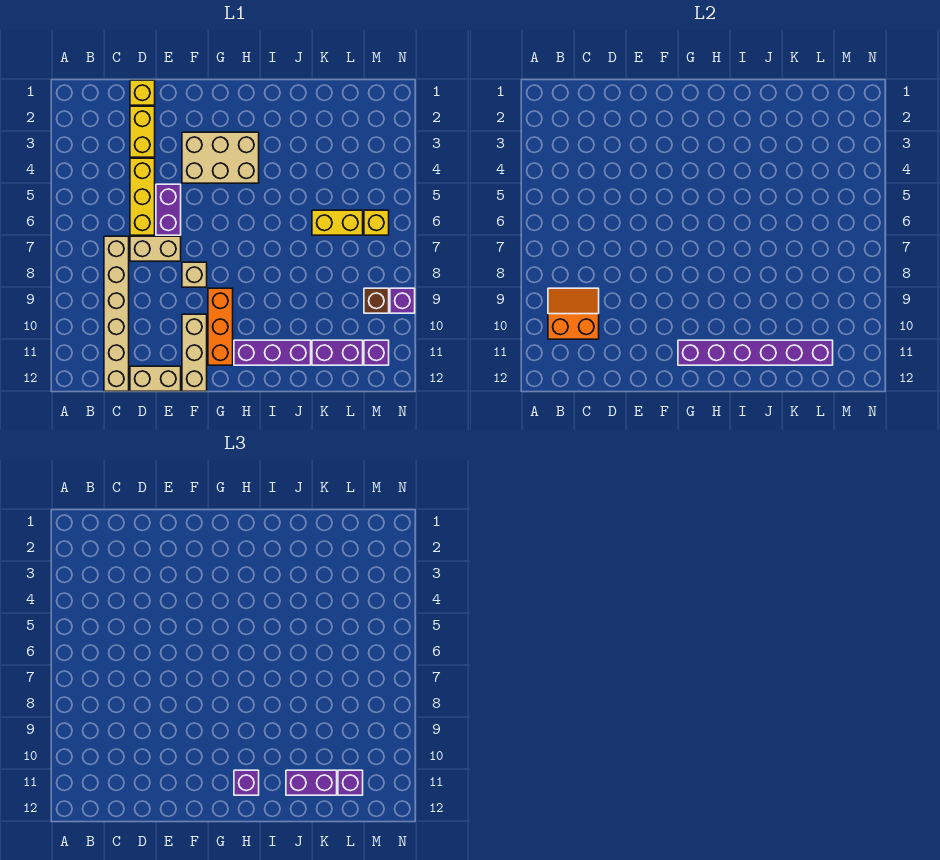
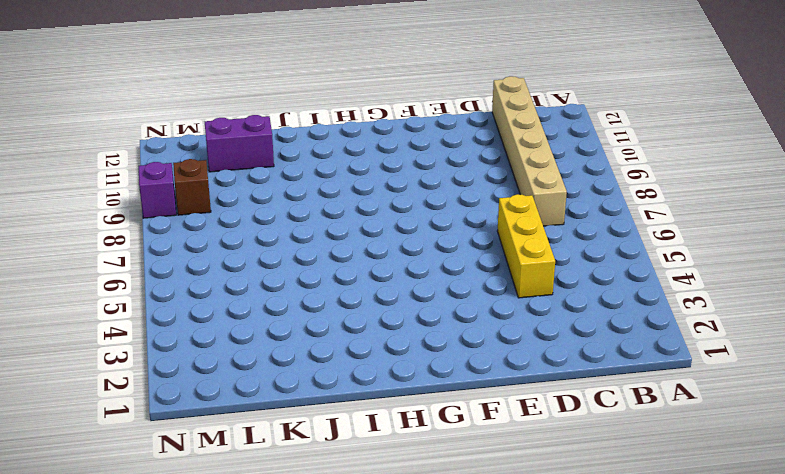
none -> yellow 1x1 brick [130,80,155,105]
none -> yellow 1x2 brick [130,106,155,157]
none -> tan 1x2 brick [130,236,181,261]

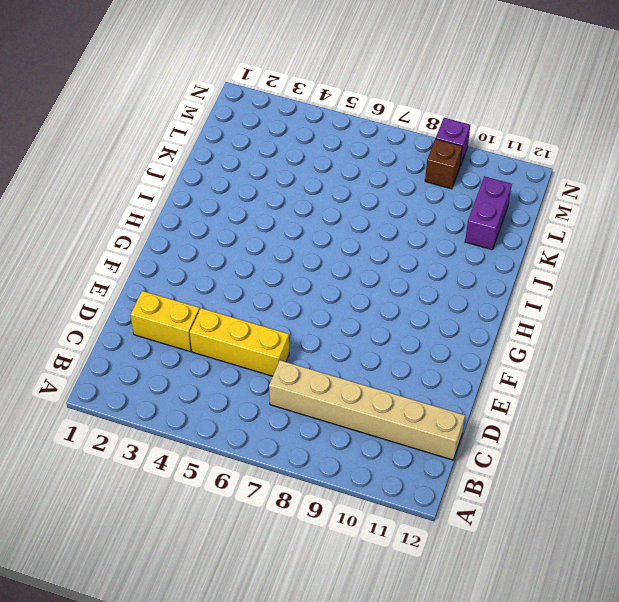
none -> yellow 1x1 brick [130,80,155,105]
none -> tan 1x2 brick [130,236,181,261]
none -> tan 1x2 brick [130,366,181,391]

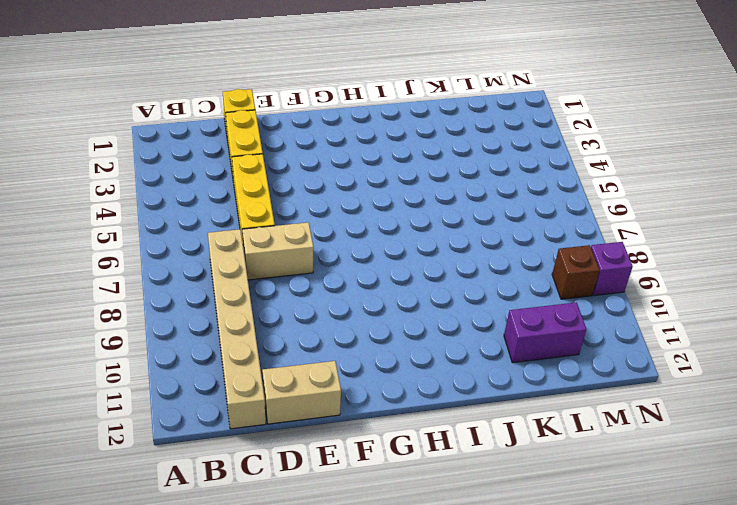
none -> purple 1x2 brick [156,184,181,235]
none -> tan 2x3 brick [182,132,259,183]
none -> tan 1x1 brick [182,262,207,287]

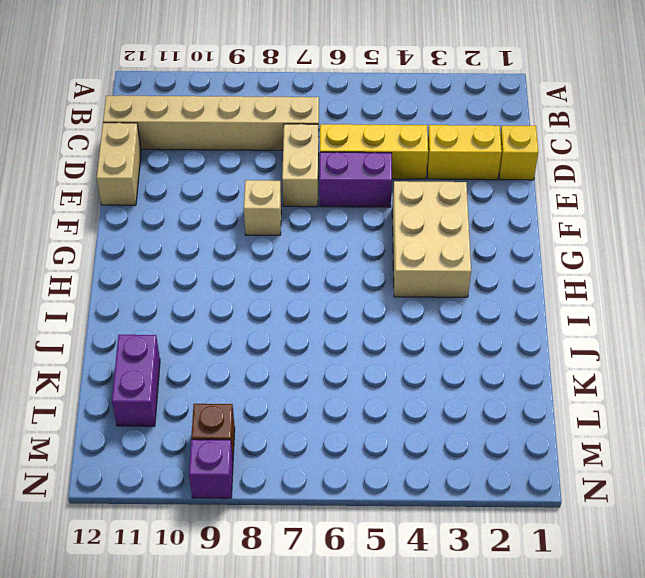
none -> tan 1x3 brick [182,314,207,391]
none -> orange 1x3 brick [208,288,233,365]
none -> purple 1x3 brick [234,340,311,365]

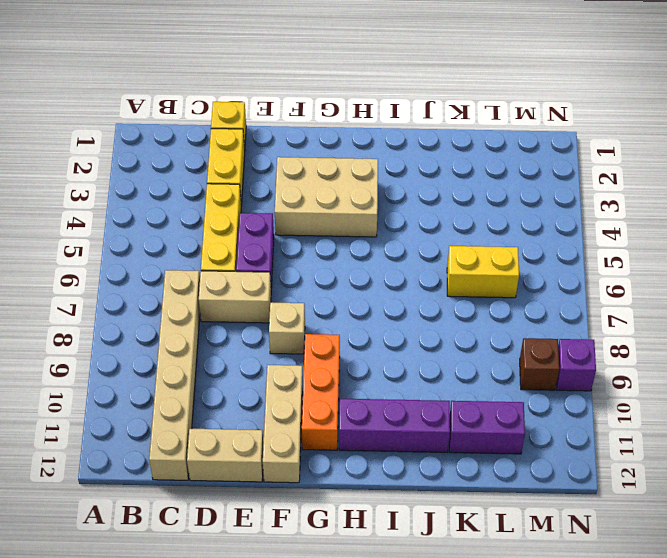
none -> yellow 1x1 brick [364,210,389,235]
none -> purple 1x1 brick [364,340,389,365]
none -> orange 2x2 slope [548,288,599,339]

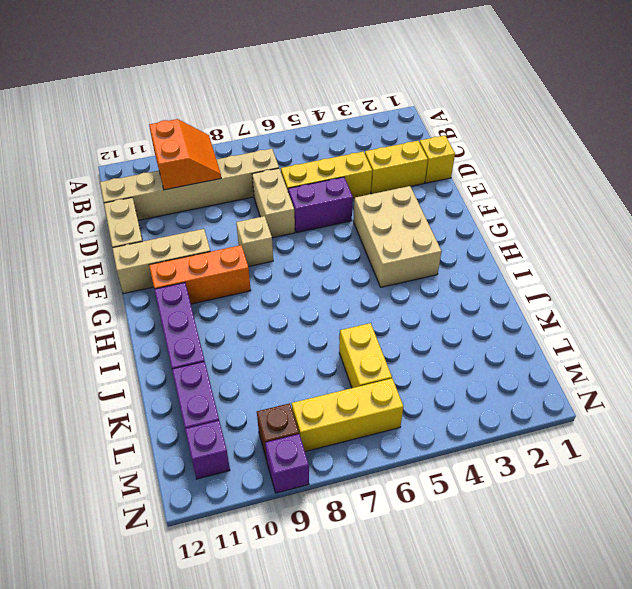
yellow 1x3 brick [292,379,403,452] -> yellow 1x1 brick [364,210,389,235]
none -> purple 1x6 brick [678,340,833,365]
none -> purple 1x1 brick [234,770,259,795]
none -> purple 1x2 brick [286,770,337,795]

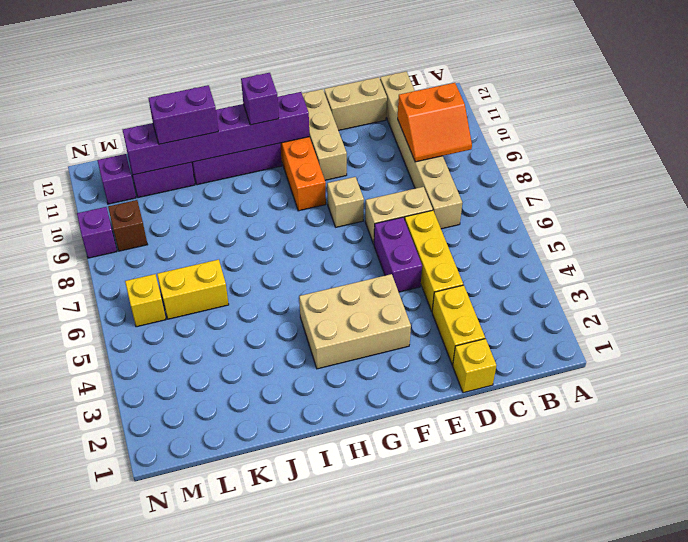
none -> purple 1x1 brick [338,770,363,795]

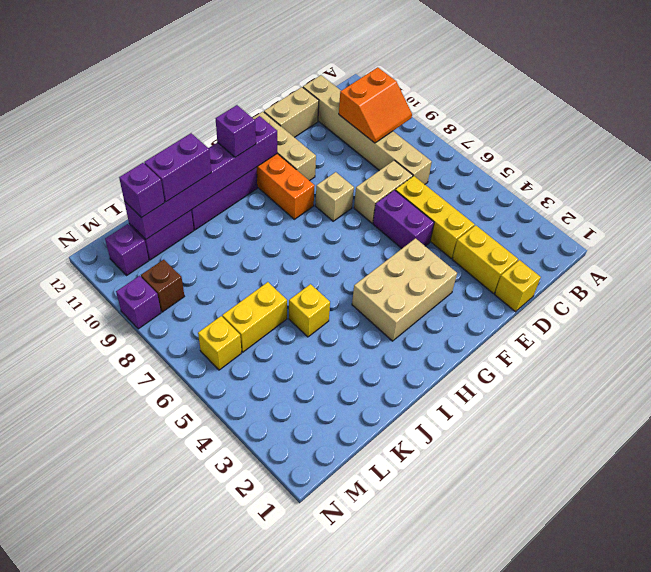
yellow 1x1 brick [289,284,330,337] -> none

